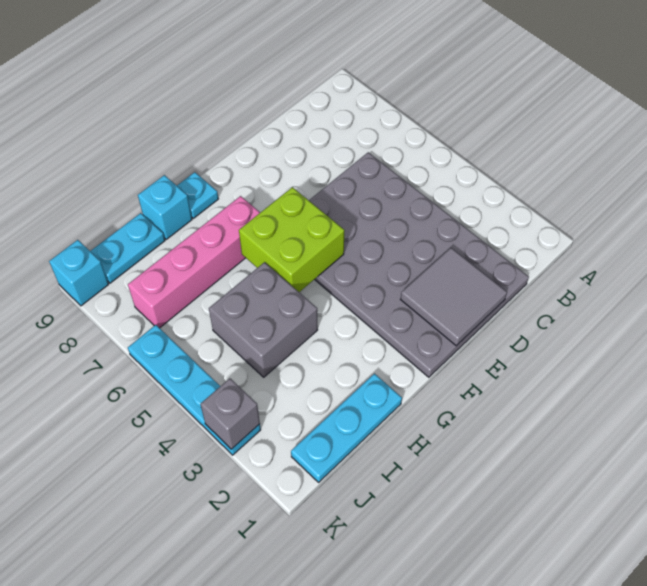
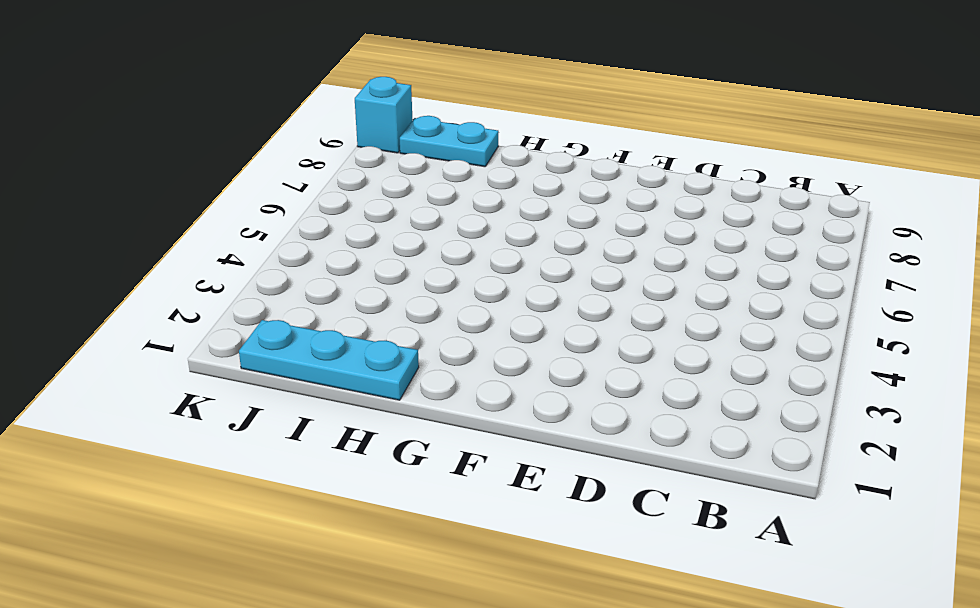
none -> grey 4x6 plate [309,152,529,377]
none -> pink 1x4 brick [128,196,260,328]
none -> cyan 1x1 plate [177,172,218,218]

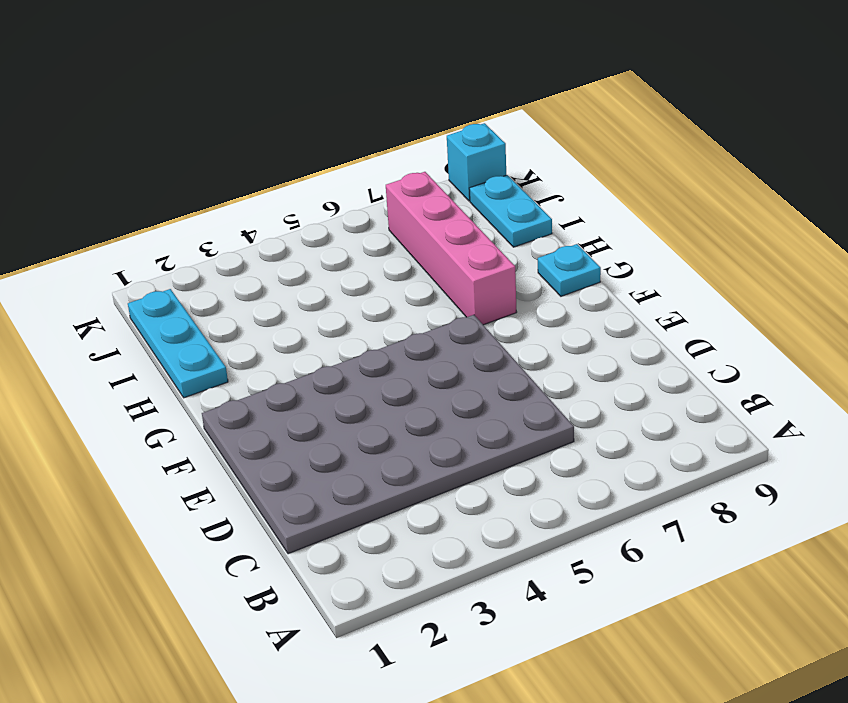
none -> grey 2x2 brick [209,262,318,377]
none -> cyan 1x1 brick [138,175,192,239]
none -> cyan 1x4 plate [128,325,261,455]

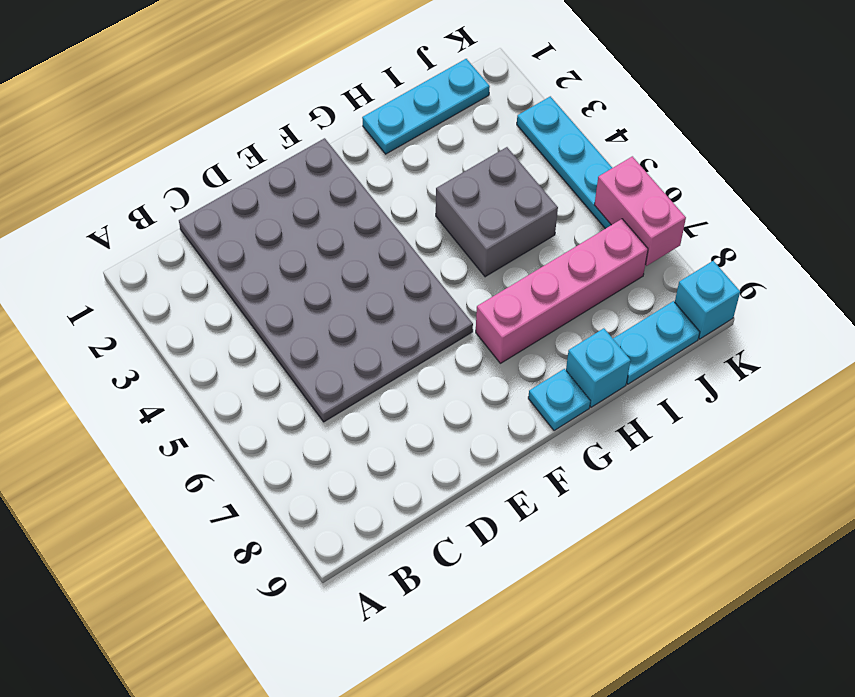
pink 1x2 brick [594,156,686,266] -> none
none -> grey 2x2 tile [401,248,507,346]
none -> lime 2x2 brick [239,187,344,292]
none -> grey 1x1 brick [200,379,260,449]

